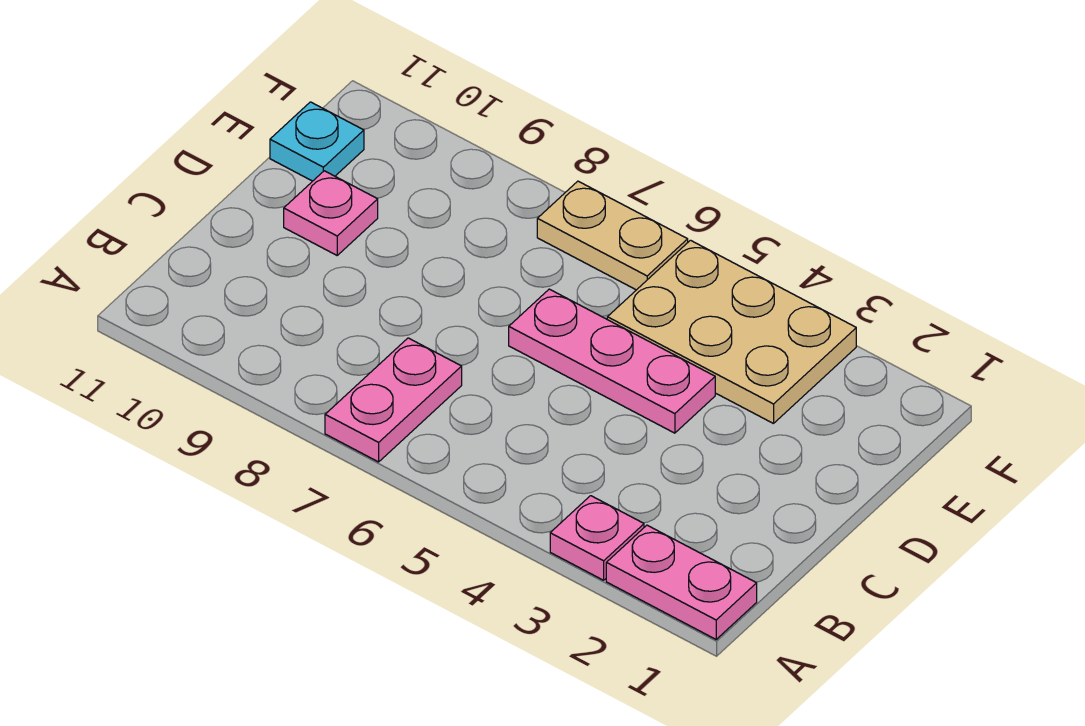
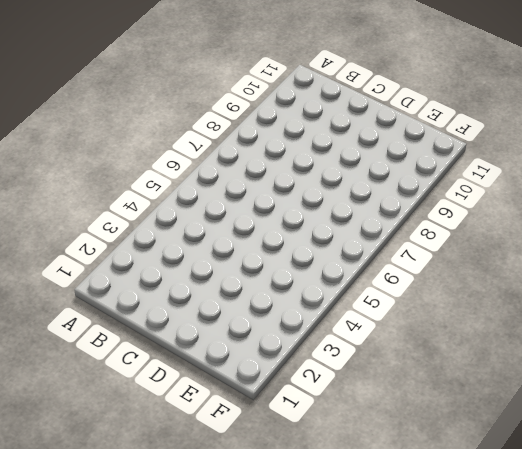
none -> pink 1x2 plate [606,525,757,639]
none -> pink 1x1 plate [550,496,644,580]

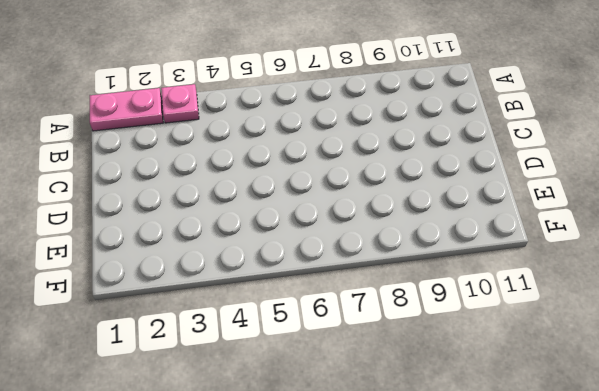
none -> pink 1x2 plate [325,338,462,462]
none -> pink 1x3 plate [509,289,715,433]

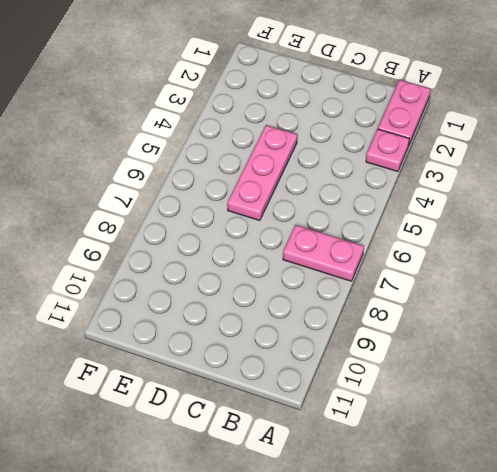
none -> pink 1x1 plate [284,171,378,255]
none -> tan 2x3 plate [607,240,856,424]

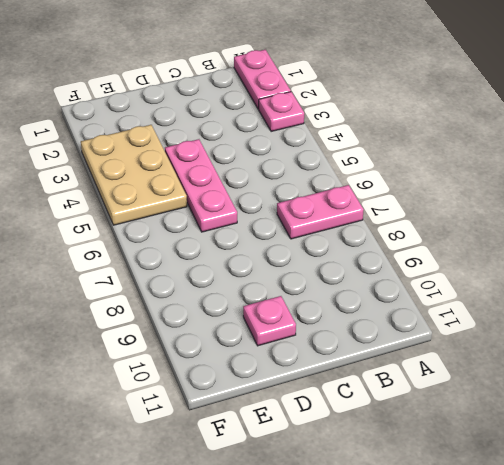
none -> cyan 1x1 plate [270,102,364,181]
none -> tan 1x2 plate [537,181,688,290]

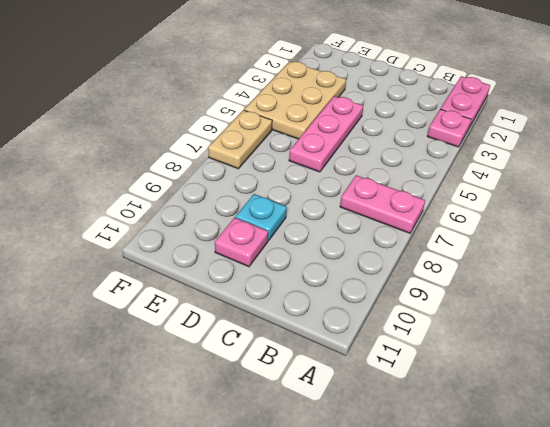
cyan 1x1 plate [235,194,287,241] -> cyan 1x1 plate moved to [270,102,364,181]

